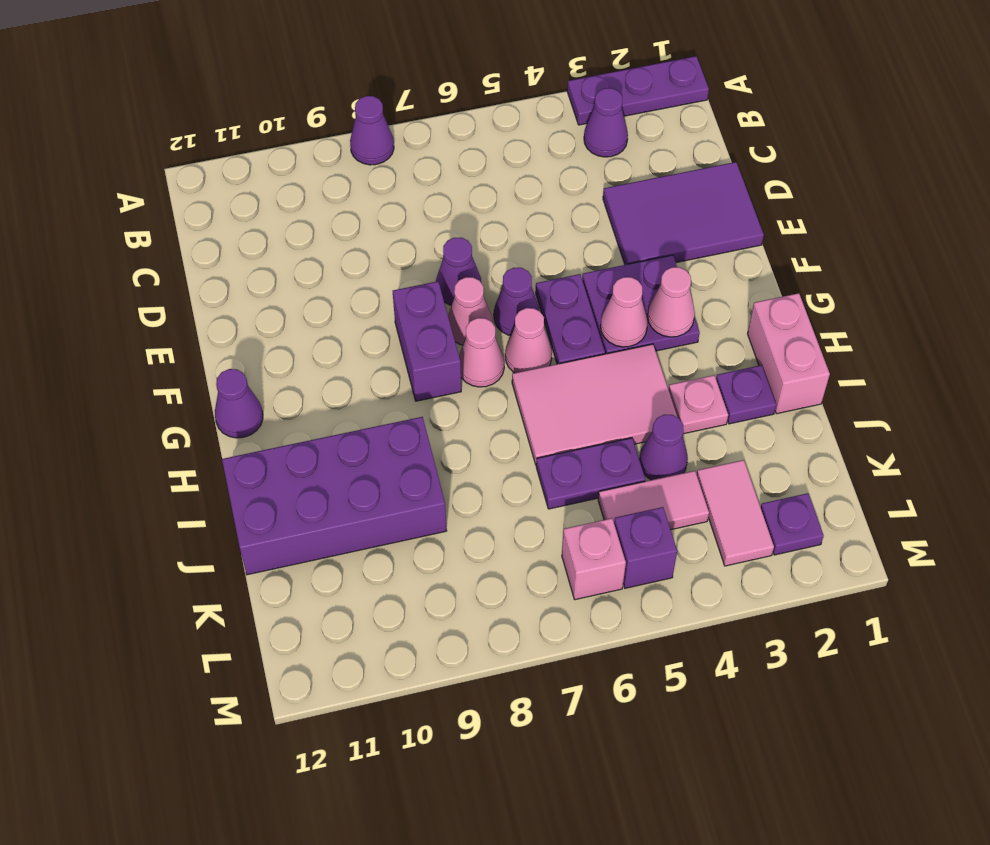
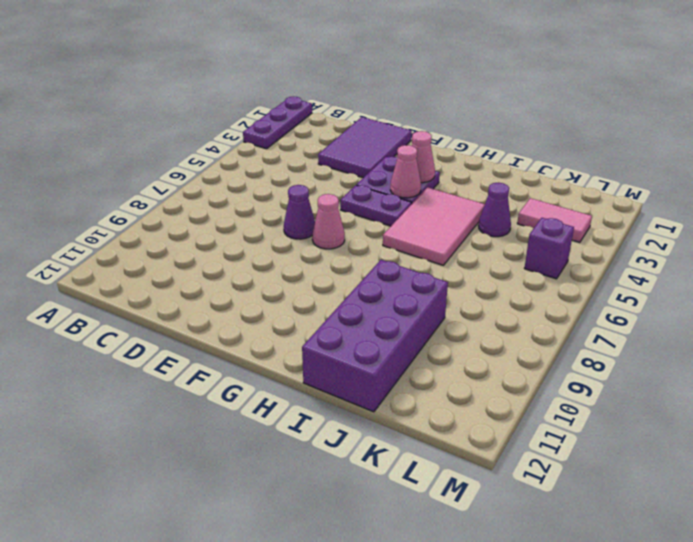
none -> purple 1x1 cone [350,96,394,165]
none -> purple 1x1 cone [584,88,628,157]
none -> purple 1x1 cone [494,268,540,336]

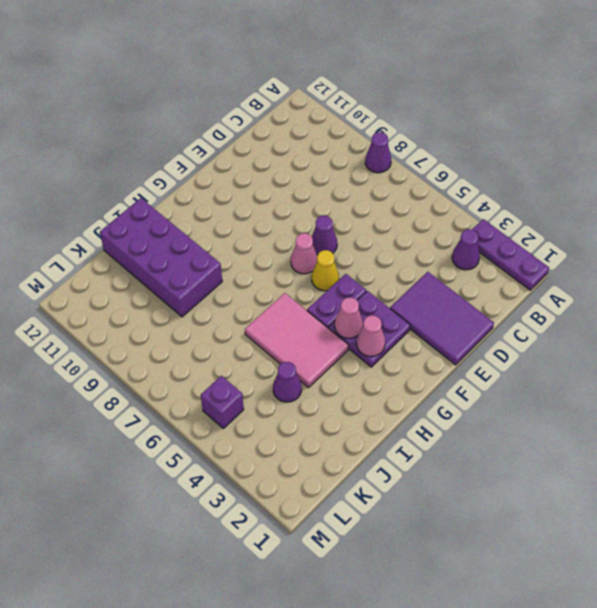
yellow 1x1 cone [312,250,339,291] -> purple 1x1 cone [494,268,540,336]
none -> purple 1x2 brick [393,281,461,401]
none -> pink 1x1 cone [505,308,552,373]
none -> pink 1x1 cone [459,318,504,387]

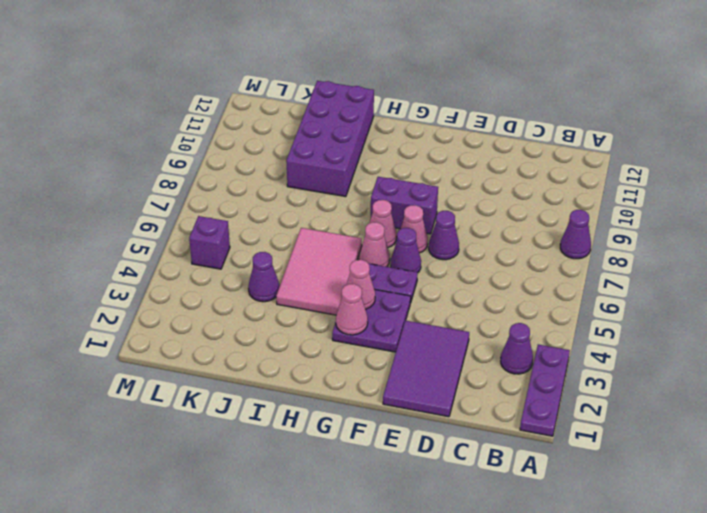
none -> purple 1x1 cone [215,369,263,438]
none -> pink 1x2 brick [748,293,830,414]
none -> purple 1x1 plate [716,365,776,424]

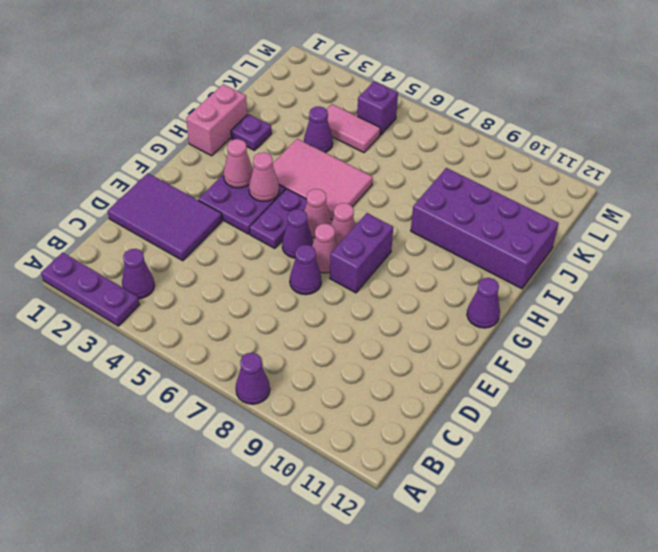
none -> pink 1x1 plate [668,375,728,434]
none -> purple 1x2 plate [536,438,645,509]
none -> pink 1x2 tile [697,460,774,566]

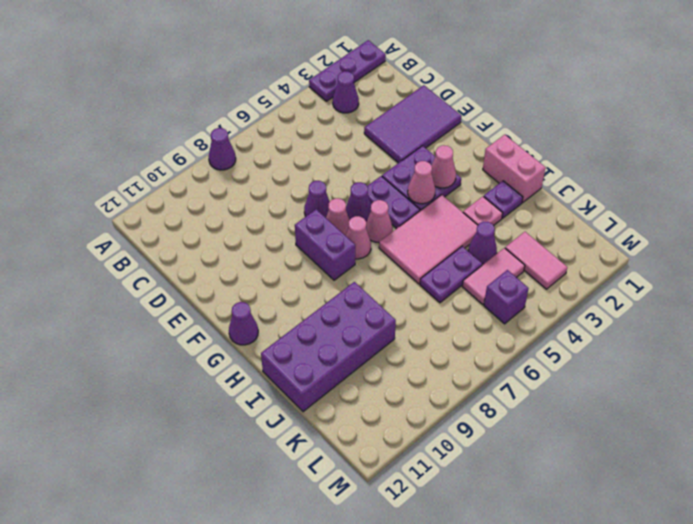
none -> purple 1x1 plate [761,493,824,555]
none -> pink 1x1 brick [562,518,626,600]

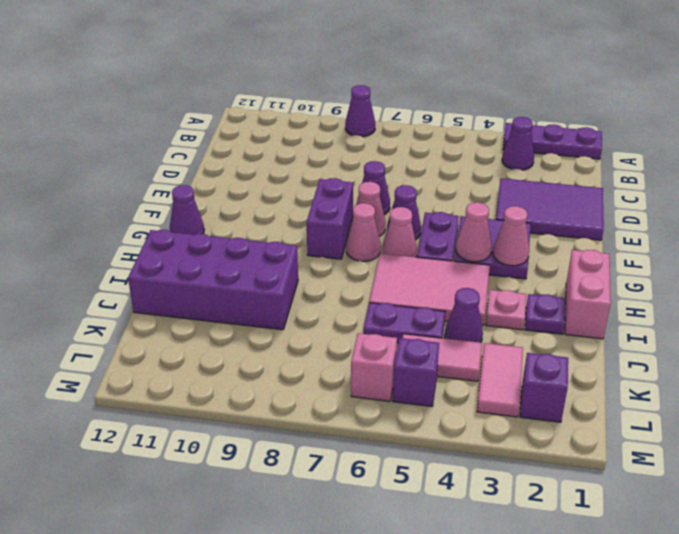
purple 1x1 brick [520,353,568,422] -> purple 1x1 plate [761,493,824,555]

